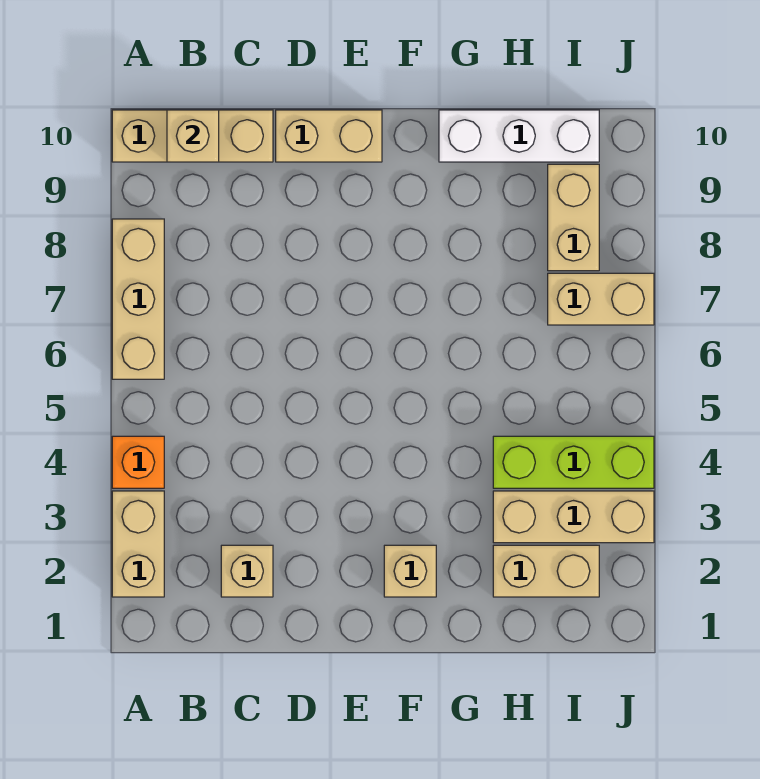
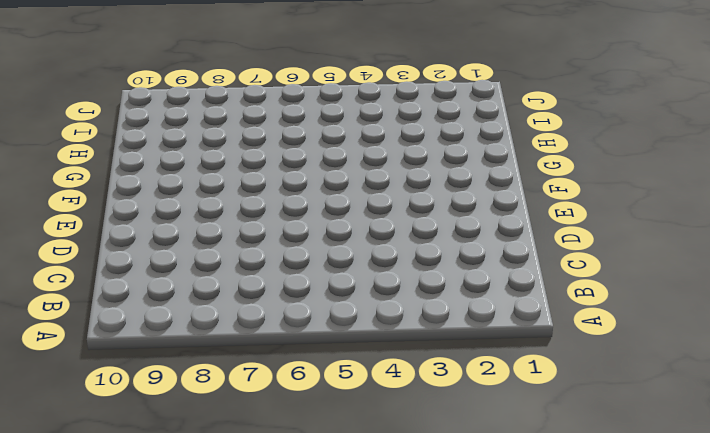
none -> tan 1x2 brick [112,491,164,597]
none -> orange 1x1 brick [112,436,164,488]
none -> tan 1x3 brick [112,219,164,379]

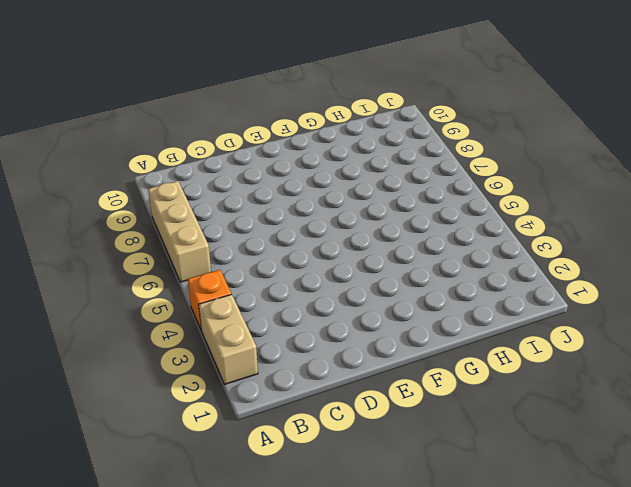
none -> tan 1x3 brick [112,110,273,162]
none -> tan 1x1 brick [221,545,273,597]
none -> tan 1x2 brick [276,110,382,162]

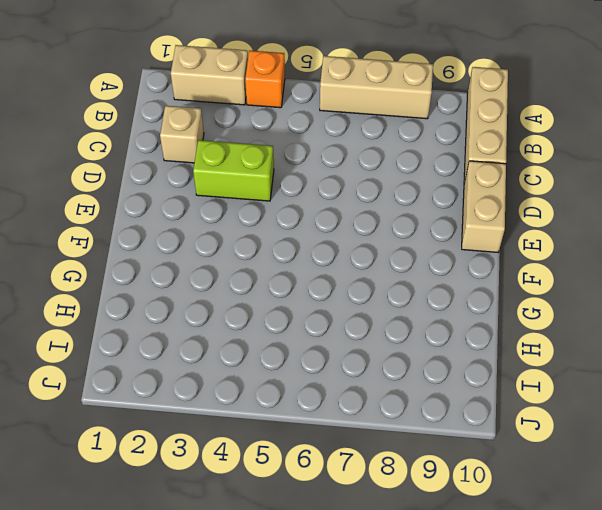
lime 1x2 brick [193,140,274,201] -> none
none -> tan 1x1 brick [384,545,436,597]
none -> white 1x3 brick [439,110,599,162]
none -> tan 1x2 brick [493,545,599,597]

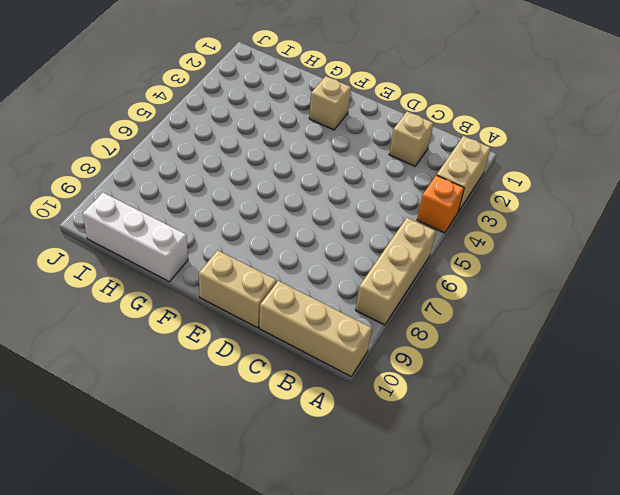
none -> tan 1x2 brick [493,545,599,597]
none -> tan 1x3 brick [493,491,654,543]
none -> lime 1x3 brick [493,436,654,488]

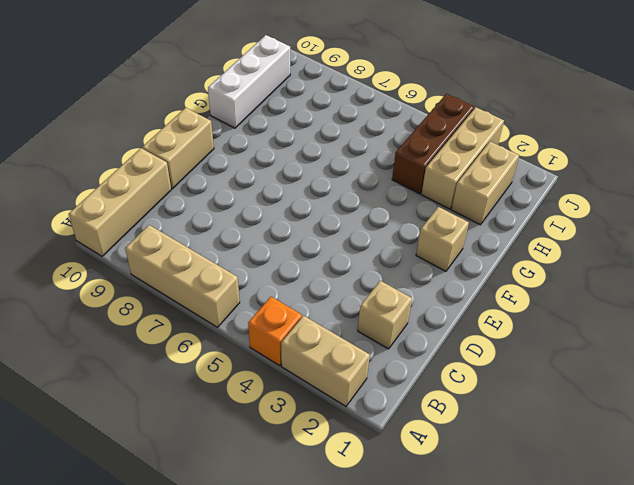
brown 1x3 brick [392,94,474,194] -> lime 1x3 brick [493,436,654,488]
none -> tan 1x2 brick [548,273,654,325]
none -> tan 1x2 brick [548,164,599,271]
none -> tan 1x1 brick [167,110,219,162]

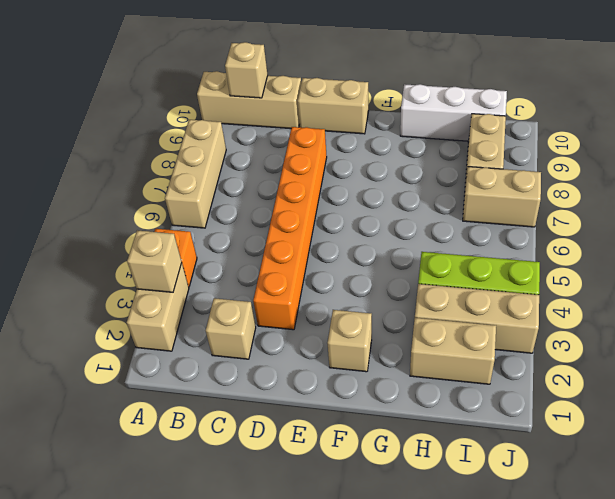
tan 1x1 brick [127,230,182,292] -> none
orange 1x6 brick [253,127,327,330] -> none

